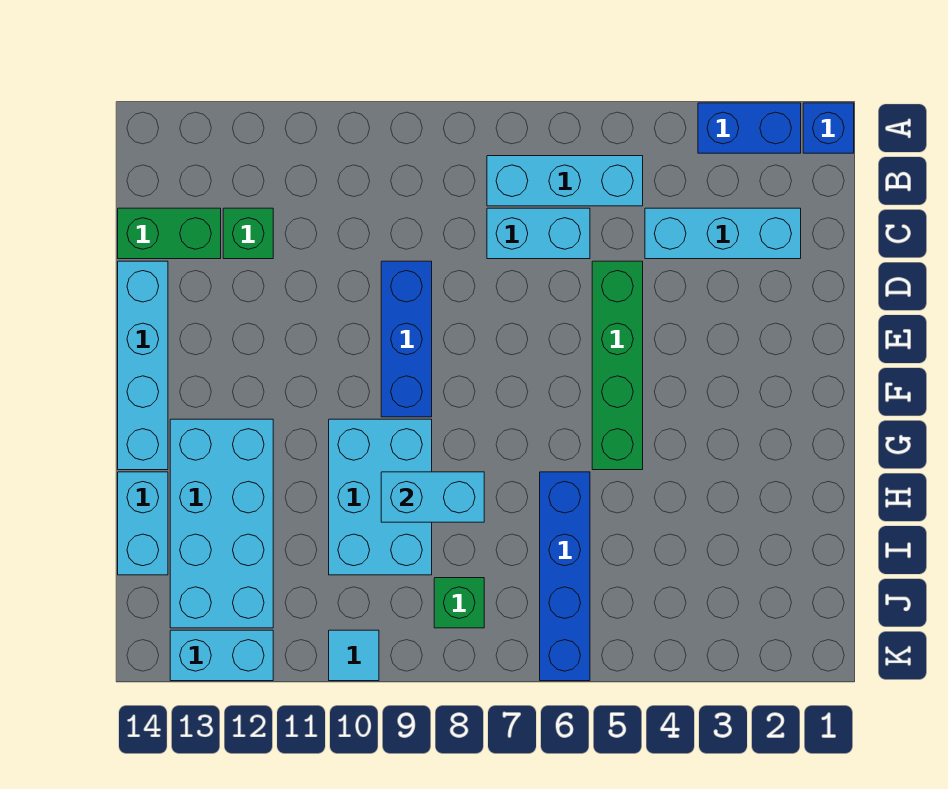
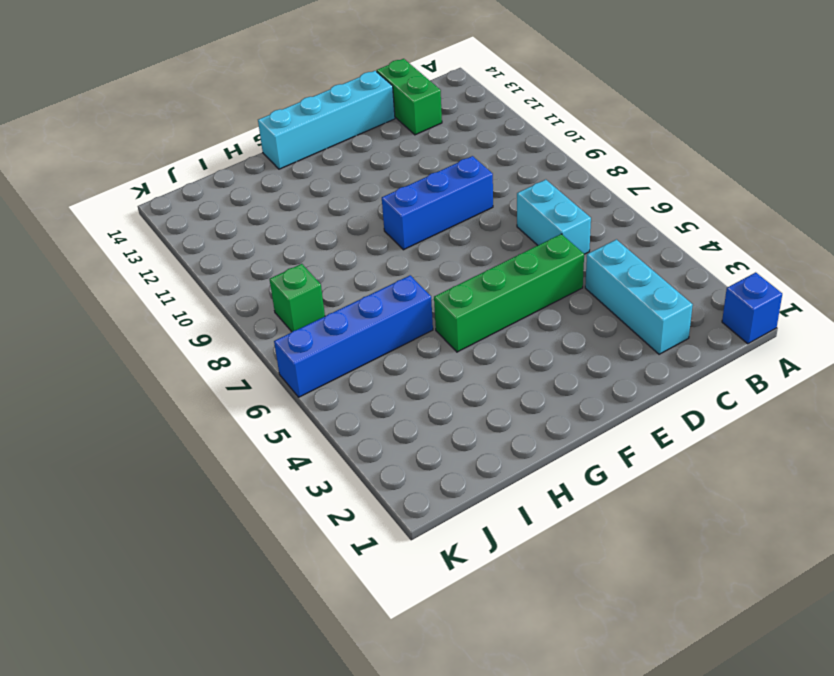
none -> blue 1x2 brick [698,103,801,153]
none -> cyan 1x3 brick [487,156,643,206]
none -> green 1x1 brick [223,208,273,259]

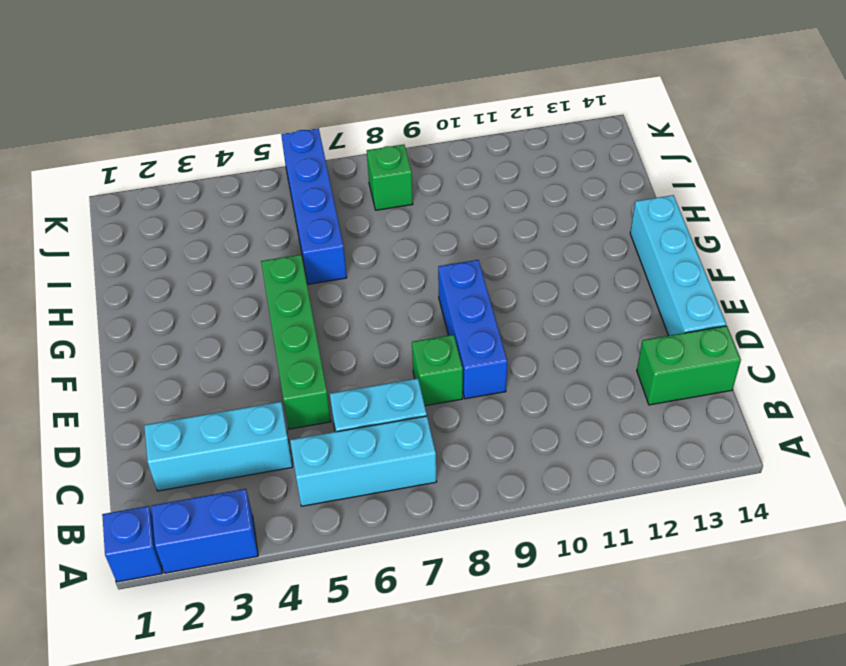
green 1x1 brick [412,335,463,406] -> green 1x1 brick moved to [223,208,273,259]
none -> cyan 2x3 brick [329,419,432,575]
none -> cyan 2x4 brick [170,419,273,628]
none -> cyan 1x2 brick [118,472,168,575]

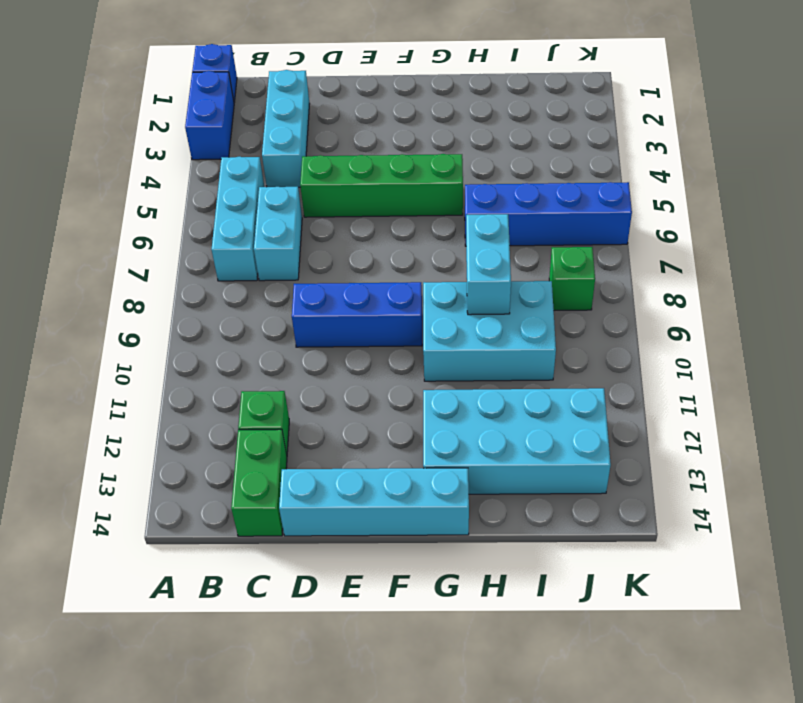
none -> cyan 1x2 brick [118,472,168,575]
none -> cyan 1x1 tile [329,630,379,681]
none -> cyan 1x2 brick [170,630,273,681]

